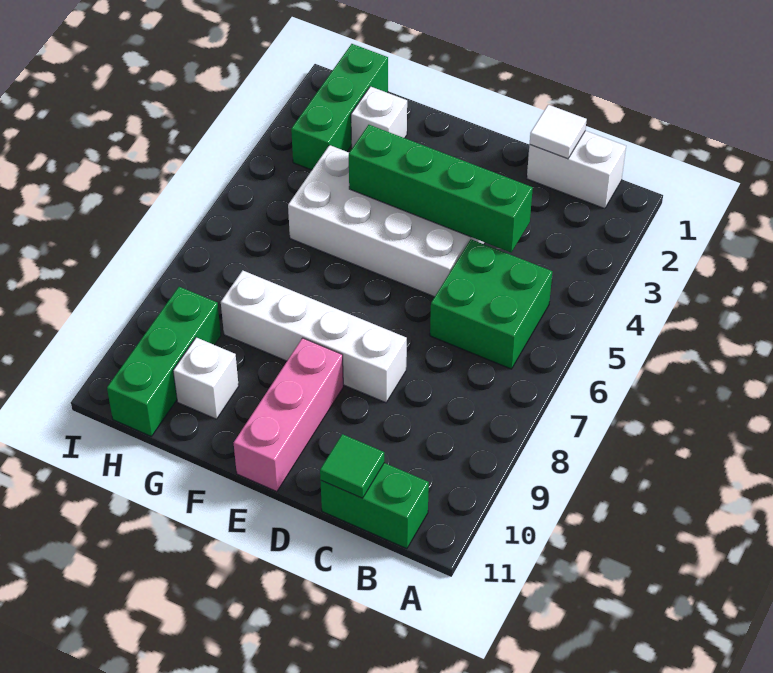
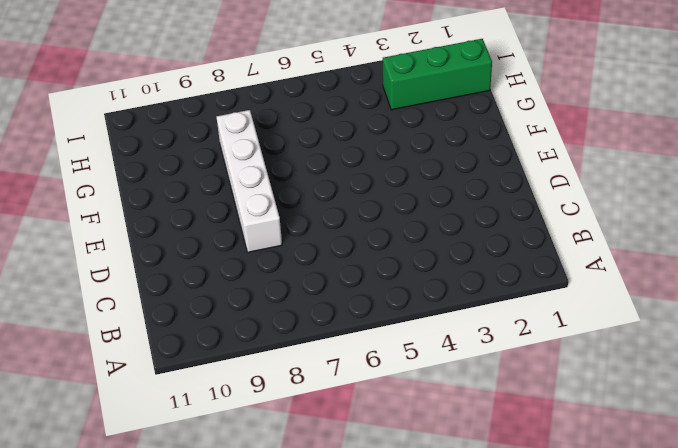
none -> white 1x2 brick [527,131,626,209]
none -> green 2x2 brick [430,239,552,369]
none -> green 1x2 brick [321,463,429,549]

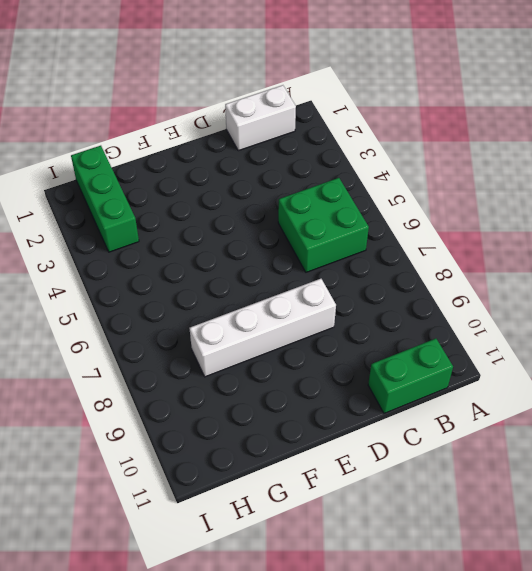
none -> white 2x4 brick [288,145,485,297]
none -> pink 1x3 brick [234,338,343,492]
none -> white 1x1 brick [351,86,407,148]

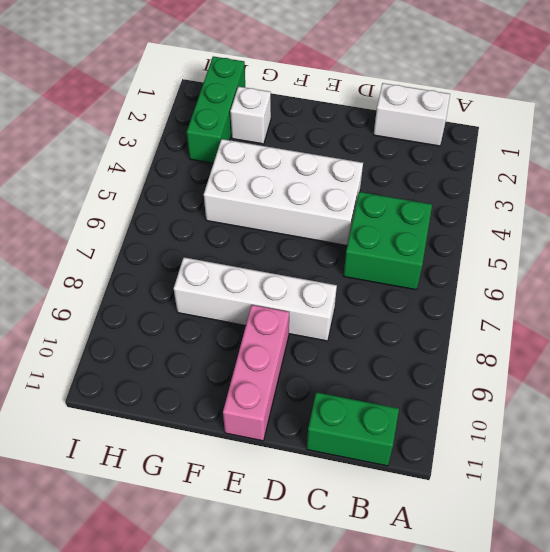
none -> white 1x1 brick [173,337,239,419]
none -> green 1x3 brick [107,287,221,436]
none -> white 1x1 tile [530,105,587,159]

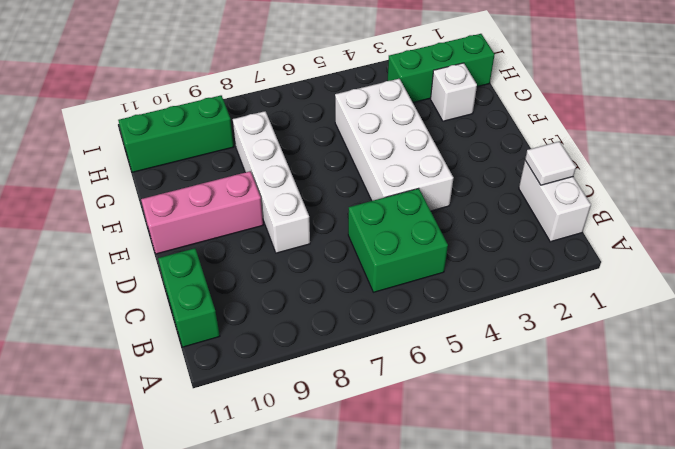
none -> white 1x1 brick [173,337,239,419]
none -> green 1x4 brick [349,125,533,252]
none -> green 1x1 tile [320,434,384,498]

